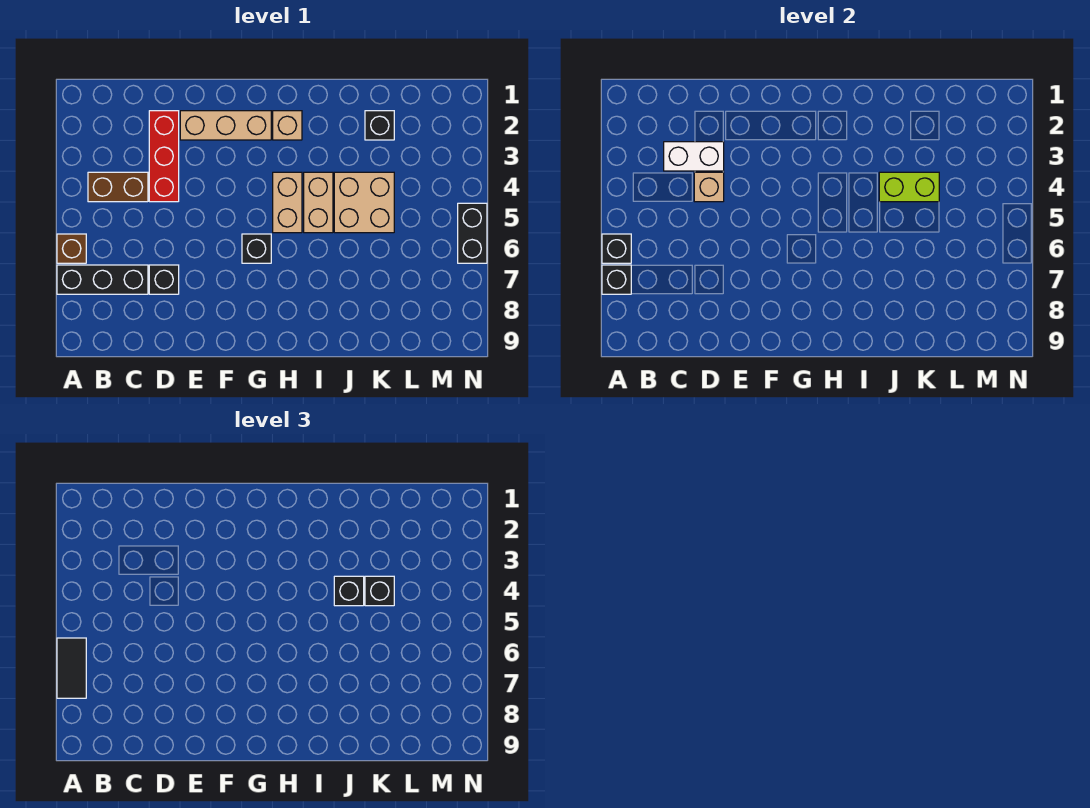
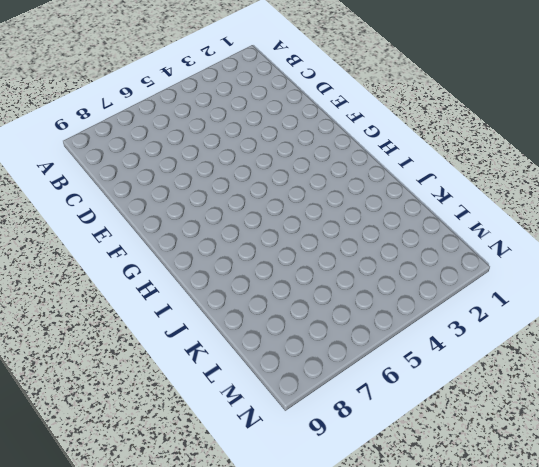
none -> brown 1x1 brick [57,234,86,263]
none -> black 1x3 brick [57,265,148,294]
none -> brown 1x2 brick [88,172,148,202]

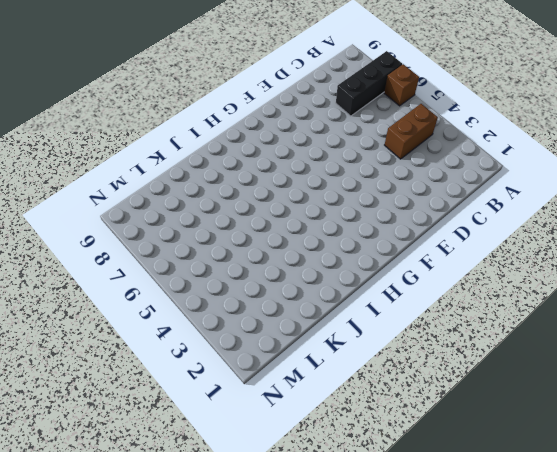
none -> red 1x3 brick [149,111,179,202]
none -> black 1x1 brick [149,265,179,294]
none -> tan 1x3 brick [180,111,271,140]

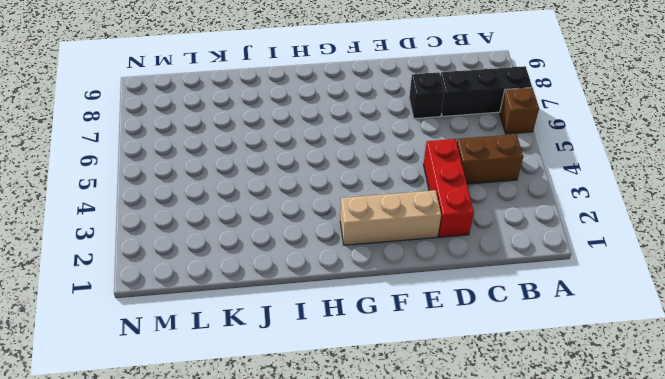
none -> black 1x1 brick [242,234,271,263]
none -> tan 1x1 brick [273,111,302,140]
none -> tan 1x2 brick [273,172,302,233]

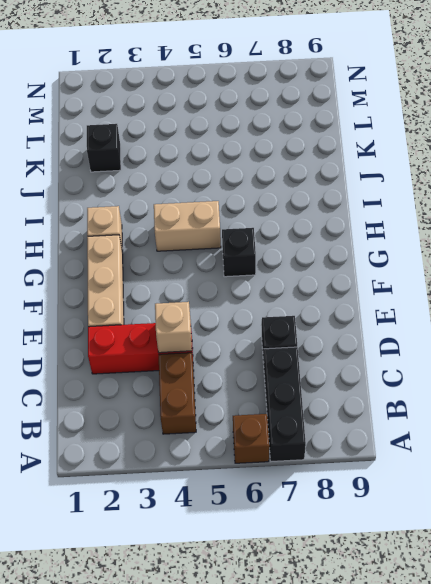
none -> tan 1x2 brick [304,172,333,233]
none -> tan 2x2 brick [334,172,394,233]
none -> black 1x2 brick [458,203,487,263]

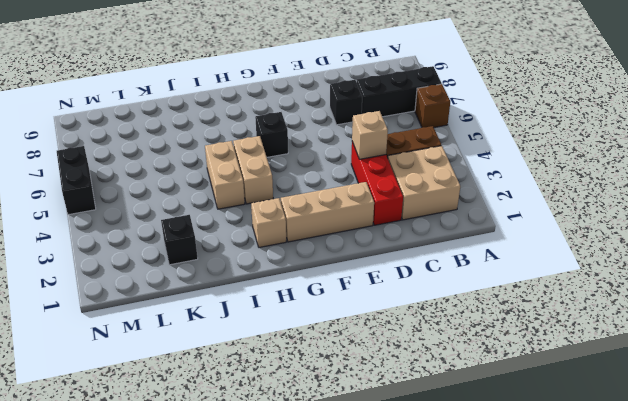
tan 2x2 brick [388,146,460,220] -> tan 2x2 brick moved to [334,172,394,233]
none -> black 1x1 brick [602,234,631,263]
none -> black 1x1 brick [602,265,631,294]
none -> white 1x2 brick [664,142,724,171]

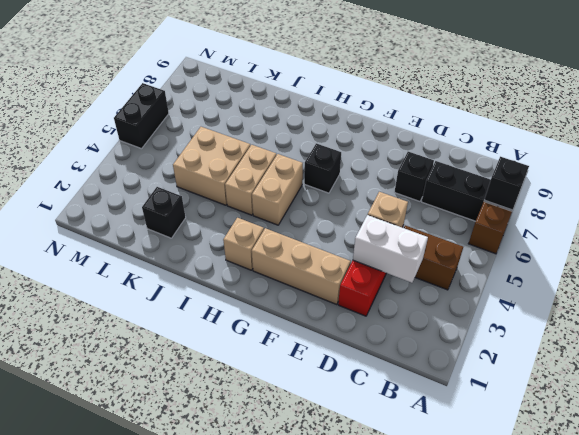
none -> black 1x1 brick [602,234,631,263]
none -> lime 1x2 brick [879,172,939,202]
none -> black 1x2 tile [57,638,86,698]

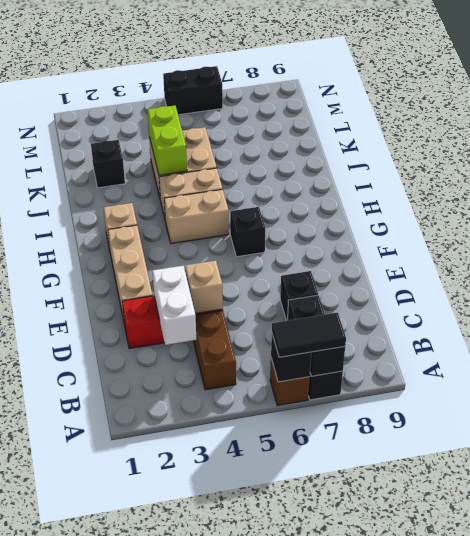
none -> black 1x1 brick [334,576,364,606]
none -> black 1x1 brick [365,576,394,606]

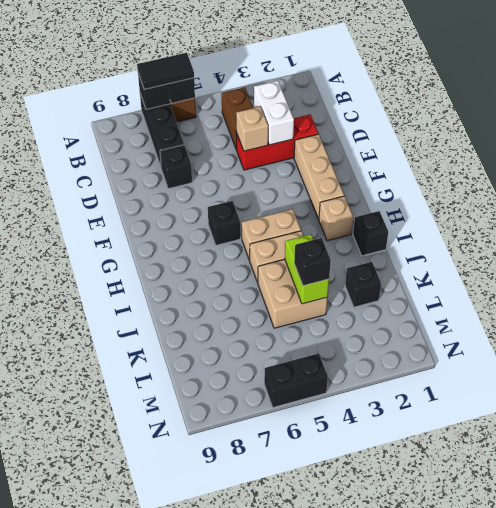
black 1x1 brick [353,211,388,256] -> black 1x1 brick moved to [334,576,364,606]

